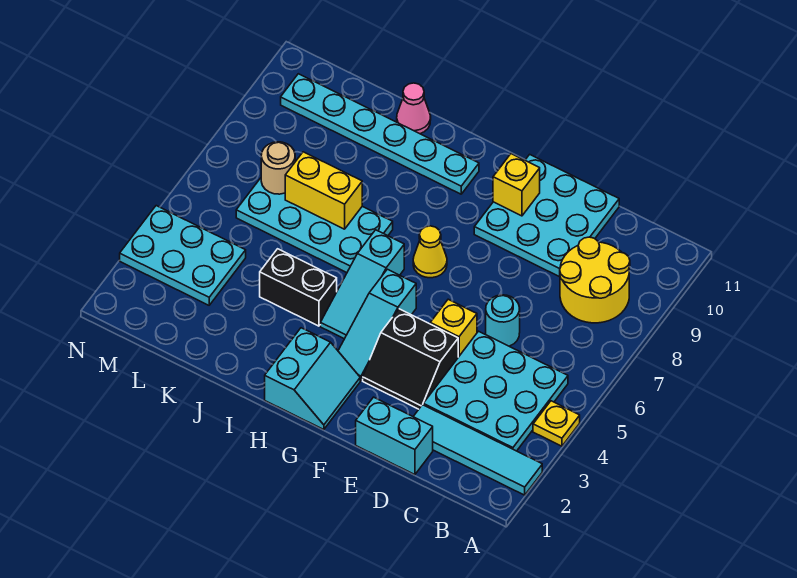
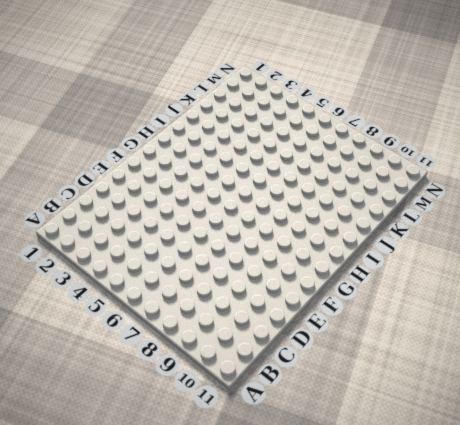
none -> cyan 1x4 tile [413,405,542,495]
none -> yellow 1x1 plate [533,401,580,446]
none -> cyan 3x3 plate [423,331,568,451]

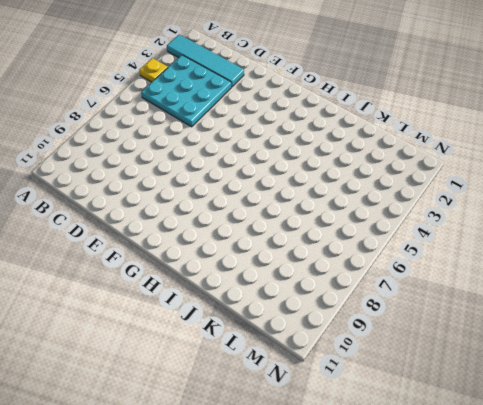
none -> yellow 2x2 round brick [560,237,630,323]
none -> cyan 1x2 brick [356,397,433,475]
none -> cyan 1x1 round brick [486,295,520,346]

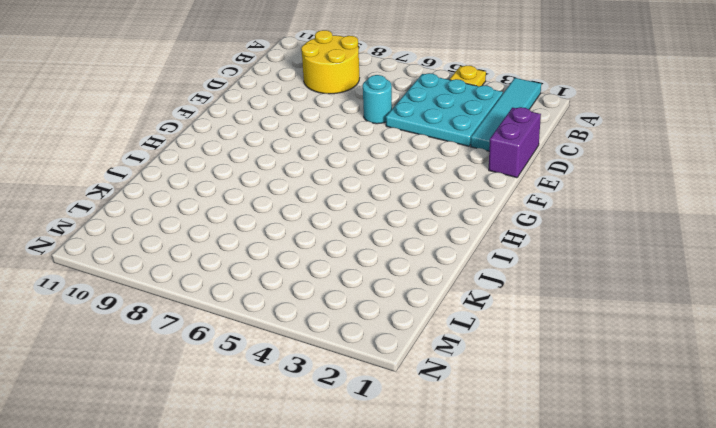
purple 1x2 brick [489,107,541,178] -> cyan 1x2 brick [356,397,433,475]
none -> cyan 3x3 plate [474,154,619,277]
none -> black 2x2 slope [363,309,458,409]
none -> yellow 1x1 brick [430,299,477,357]

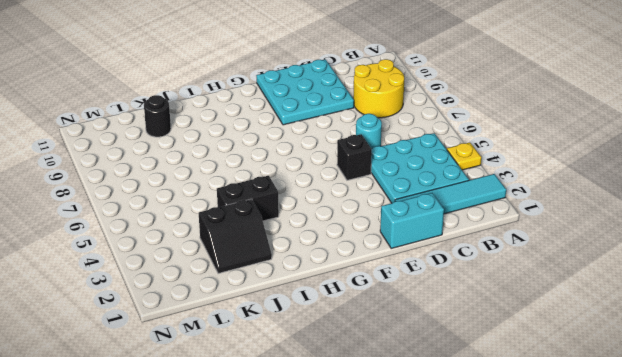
black 1x1 brick [337,134,372,180] -> yellow 1x1 brick [430,299,477,357]
black 2x2 slope [199,199,272,273] -> black 2x2 slope moved to [363,309,458,409]
black 1x1 round brick [144,95,171,137] -> cyan 1x6 plate [281,74,479,194]
none -> cyan 2x2 slope [265,328,360,430]
none -> cyan 1x3 slope [338,269,416,380]
none -> yellow 1x1 cone [413,226,447,278]

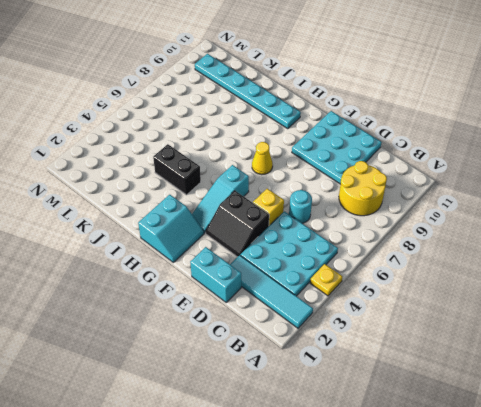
none -> cyan 1x3 slope [320,230,404,339]
none -> cyan 2x4 plate [236,178,393,273]
none -> pink 1x1 cone [397,83,431,134]

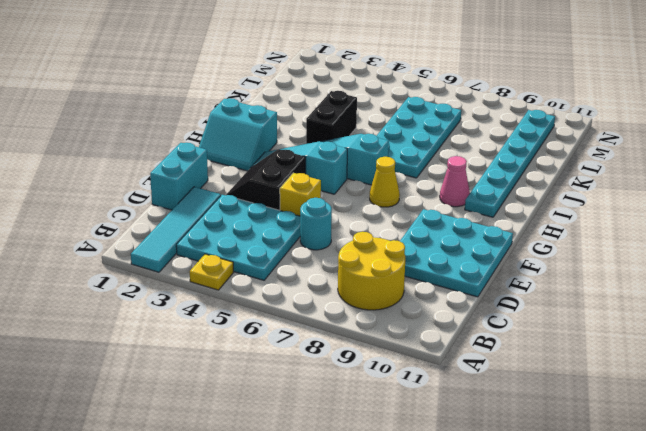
pink 1x1 cone [440,156,470,207] -> pink 1x1 cone moved to [397,83,431,134]
none -> cyan 2x3 plate [120,206,246,305]
none -> yellow 1x1 brick [493,154,540,216]
none -> yellow 1x2 brick [285,152,362,229]

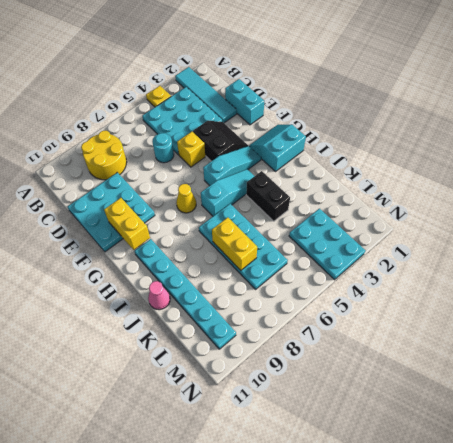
yellow 1x2 brick [104,198,150,250] -> yellow 1x1 brick [493,154,540,216]
none -> tan 1x1 round brick [261,142,295,194]

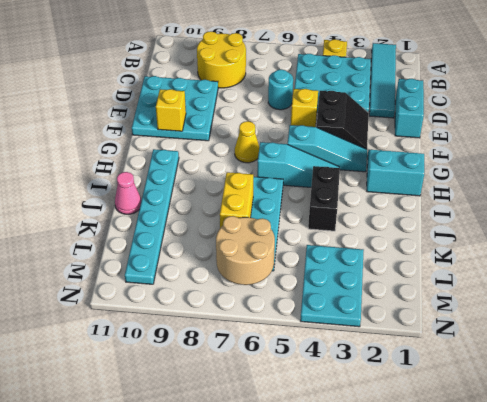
tan 2x2 round brick [216,216,275,285] -> tan 1x1 round brick [261,142,295,194]

